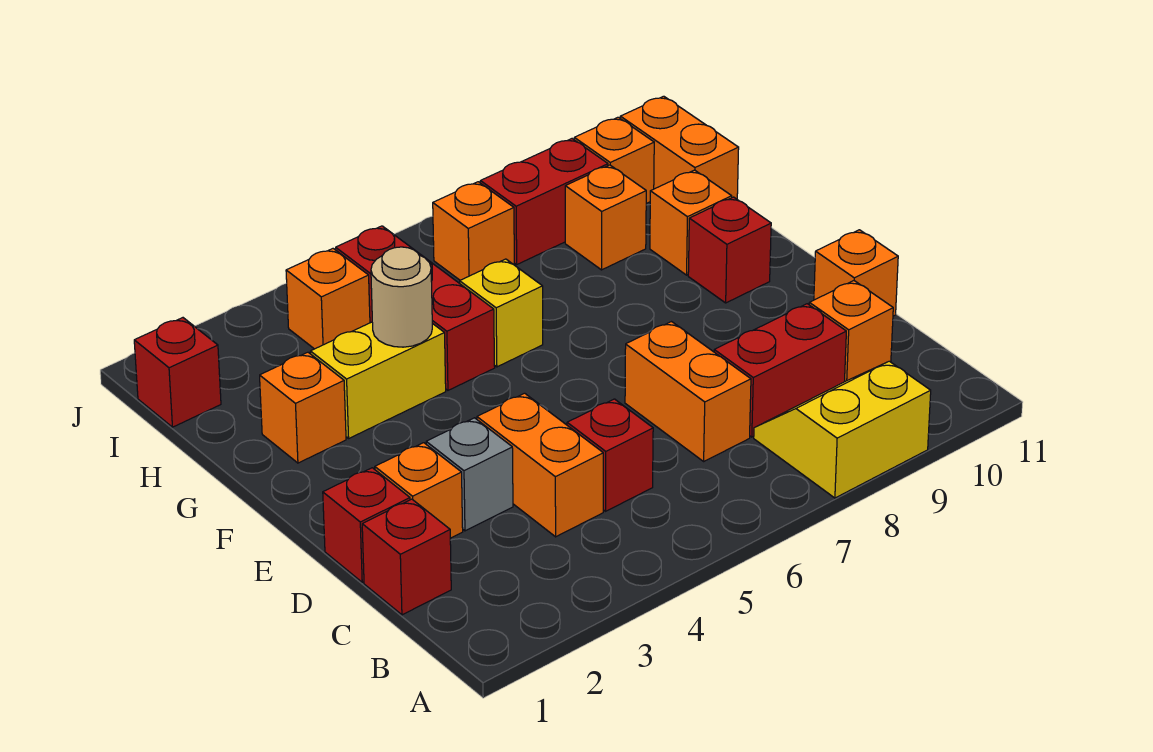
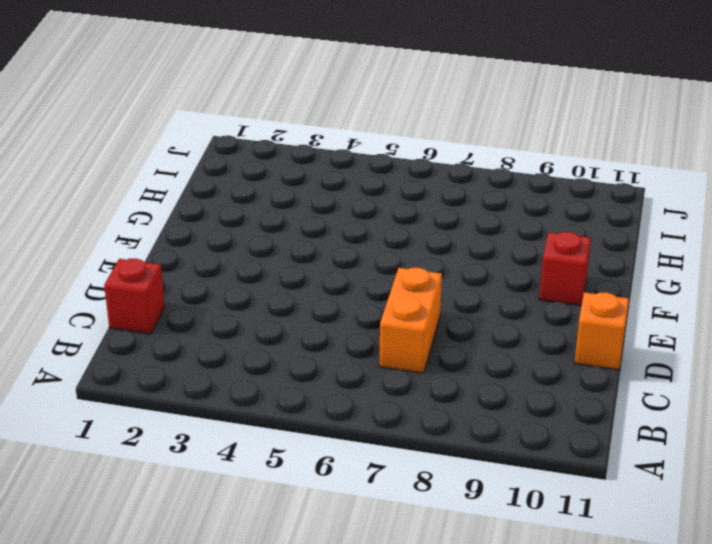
none -> yellow 2x2 slope [754,361,931,498]
none -> orange 1x2 brick [477,393,603,537]
none -> red 1x1 brick [567,399,653,511]

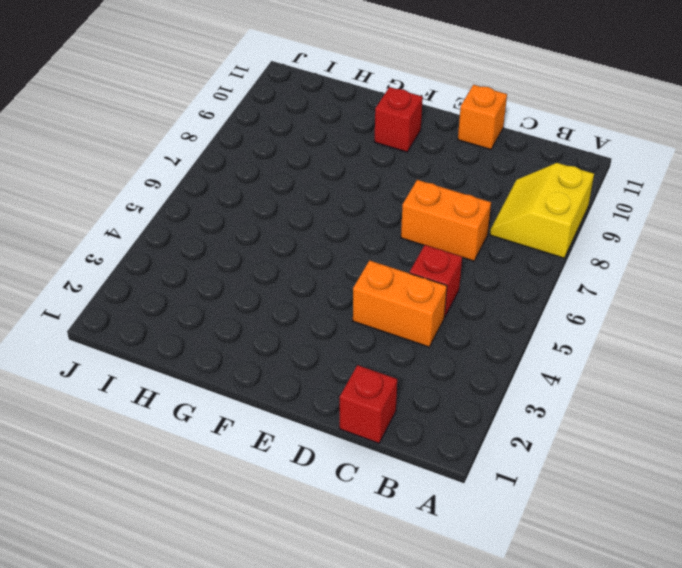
none -> red 1x2 brick [714,304,846,437]
none -> orange 1x1 brick [809,281,893,381]
none -> red 1x1 brick [323,468,410,582]

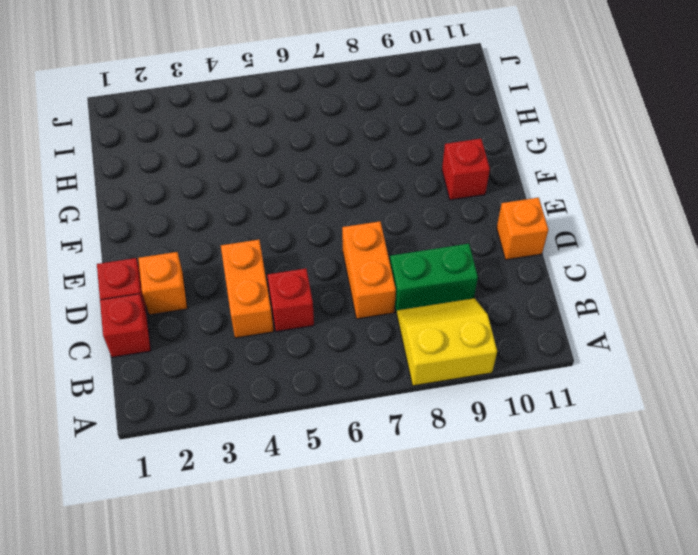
green 1x2 brick [390,244,478,312] -> red 1x2 brick [714,304,846,437]
none -> orange 1x1 brick [809,281,893,381]
none -> grey 1x1 brick [426,418,513,531]
none -> orange 1x1 brick [260,352,346,463]

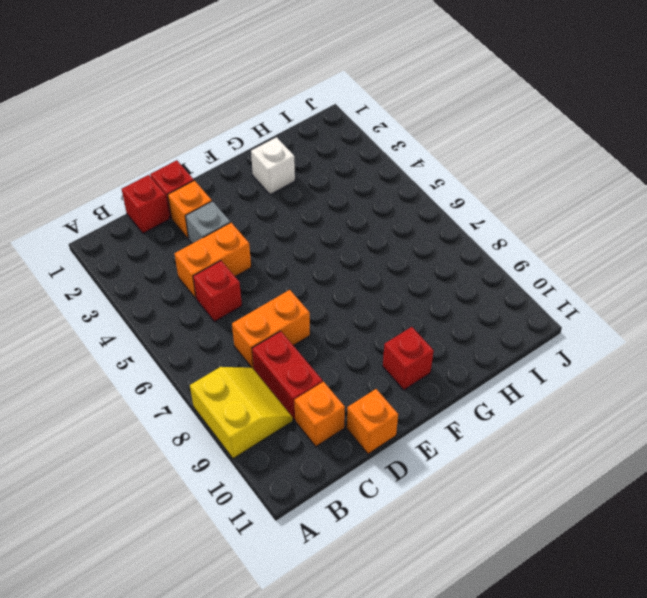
white 1x1 brick [251,137,295,195] -> orange 1x1 brick [260,352,346,463]
none -> yellow 1x2 brick [310,322,446,438]
none -> red 1x3 brick [336,226,495,390]
none -> yellow 1x1 brick [460,259,543,367]

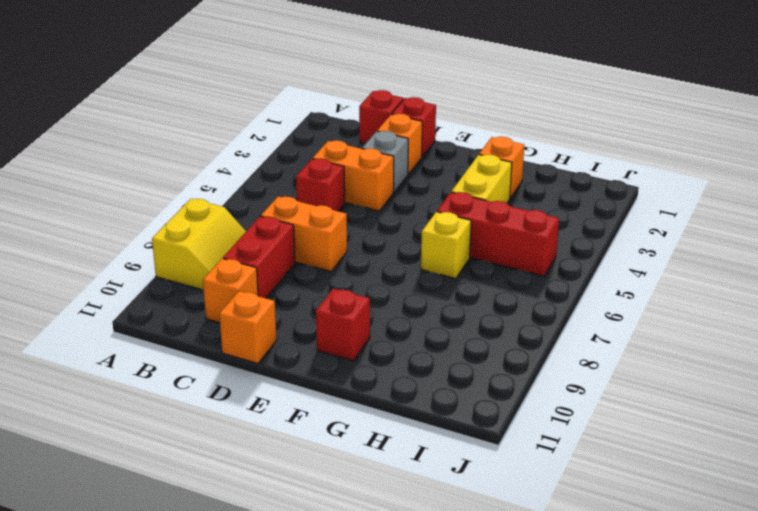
none -> orange 1x1 brick [650,170,732,275]
none -> orange 1x1 brick [565,165,646,270]
none -> orange 1x2 brick [620,96,739,199]

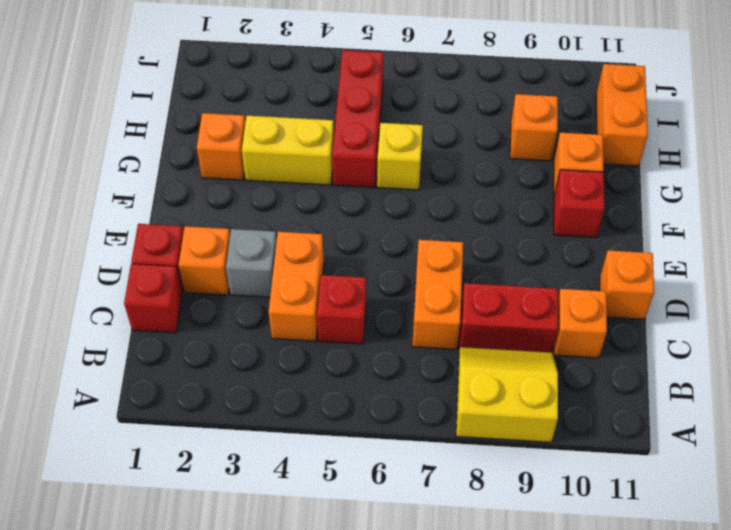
none -> red 1x1 brick [134,318,221,427]
none -> orange 1x1 brick [286,249,370,349]
none -> orange 1x1 brick [433,182,514,280]

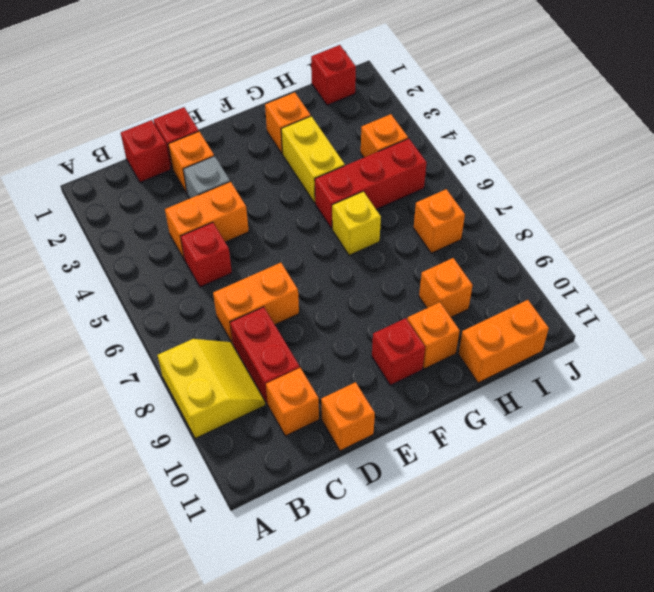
none -> red 1x2 brick [480,139,608,264]
none -> orange 1x1 brick [574,117,654,204]
none -> tan 1x1 round brick [371,247,432,347]

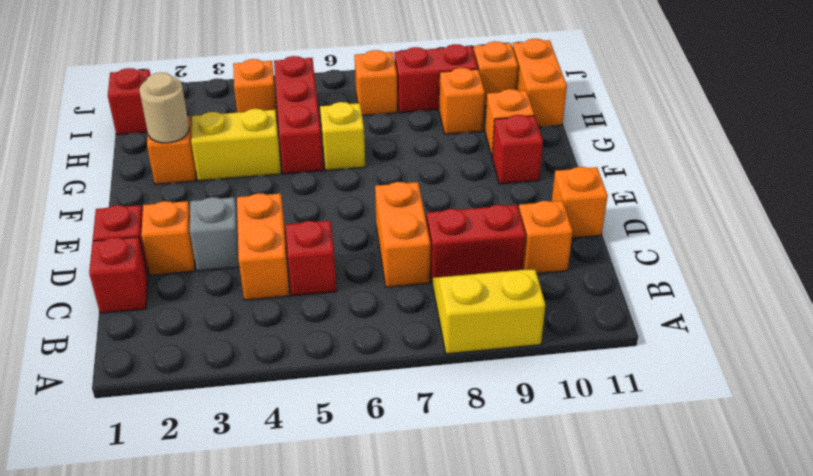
tan 1x1 round brick [139,73,189,143] -> tan 1x1 round brick moved to [371,247,432,347]

